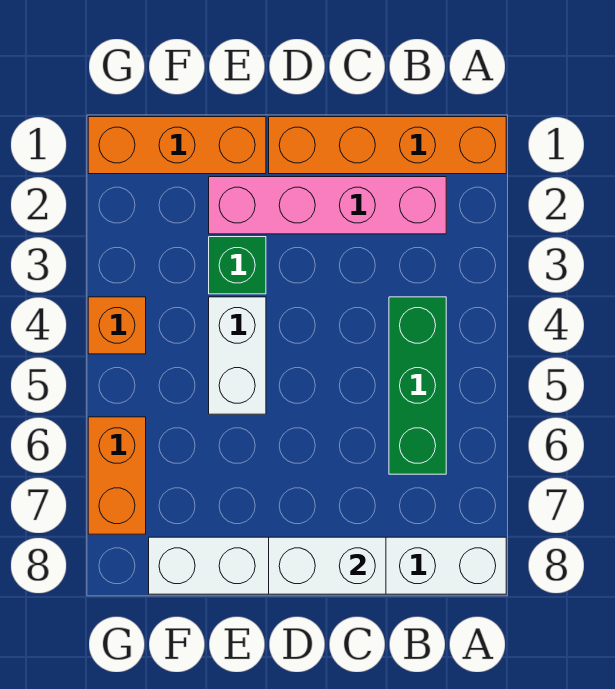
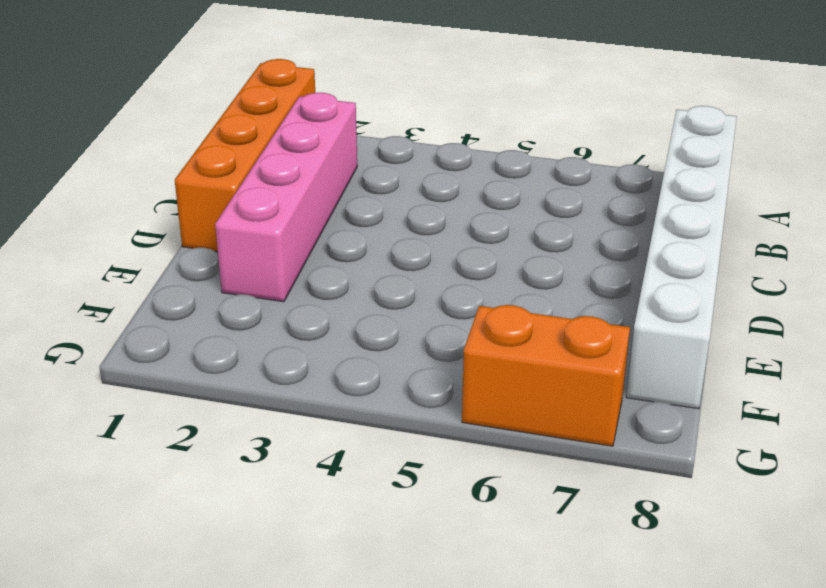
none -> green 1x3 brick [389,297,446,474]
none -> orange 1x3 brick [88,117,266,174]

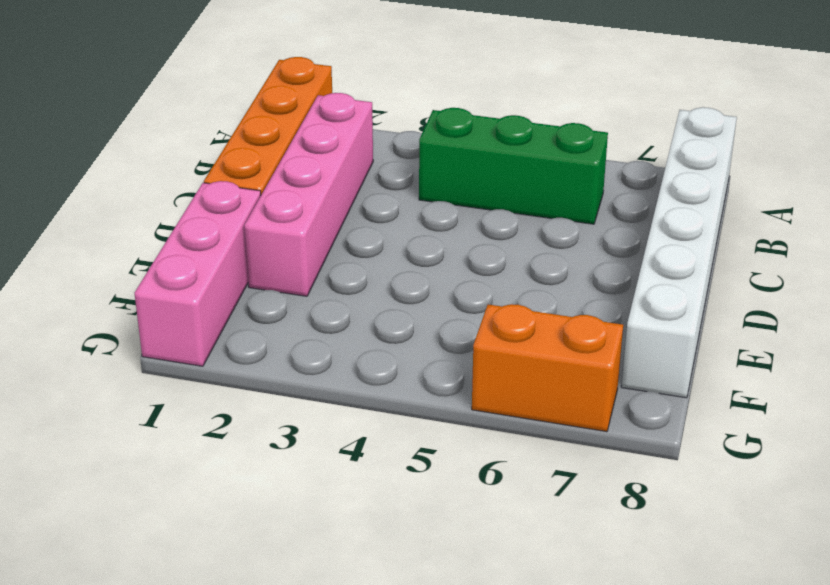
pink 1x3 brick [135,181,261,366] -> orange 1x3 brick [88,117,266,174]
none -> green 1x1 brick [209,237,266,294]
none -> white 1x2 brick [209,297,266,414]

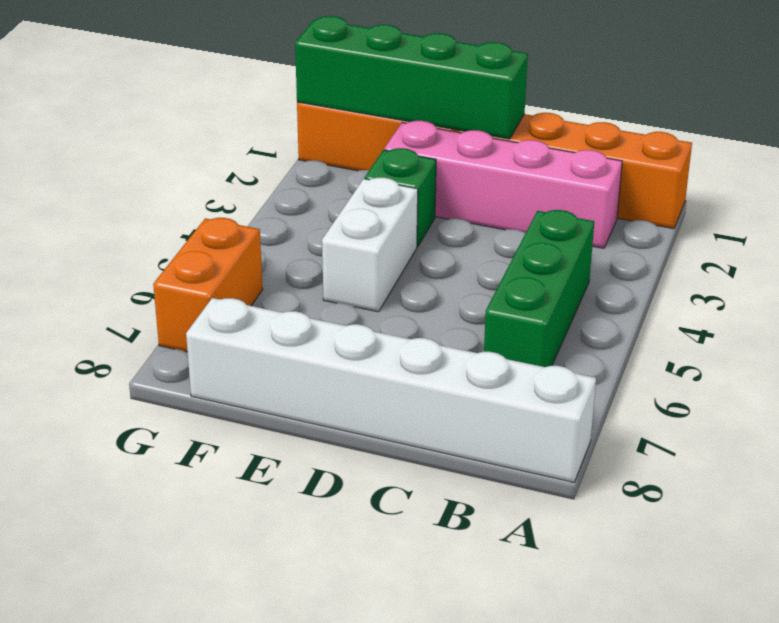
green 1x4 brick [295,16,528,139] -> none
none -> orange 1x1 brick [88,297,146,354]
none -> white 1x2 brick [269,537,386,594]

